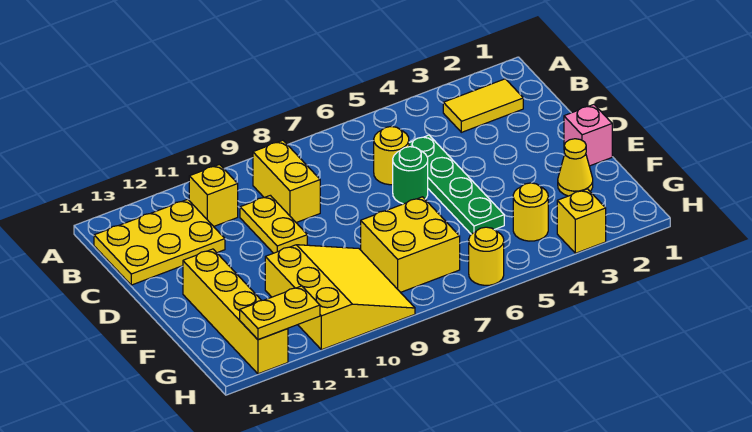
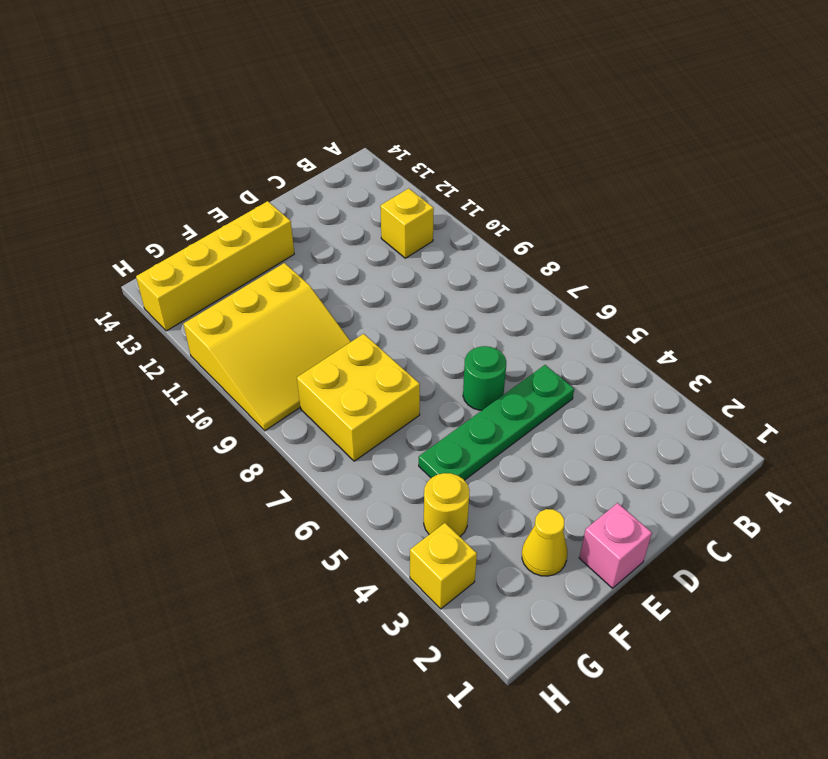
none -> yellow 1x2 tile [443,79,523,132]
none -> yellow 1x2 brick [253,140,320,223]
none -> yellow 2x3 plate [94,199,225,285]

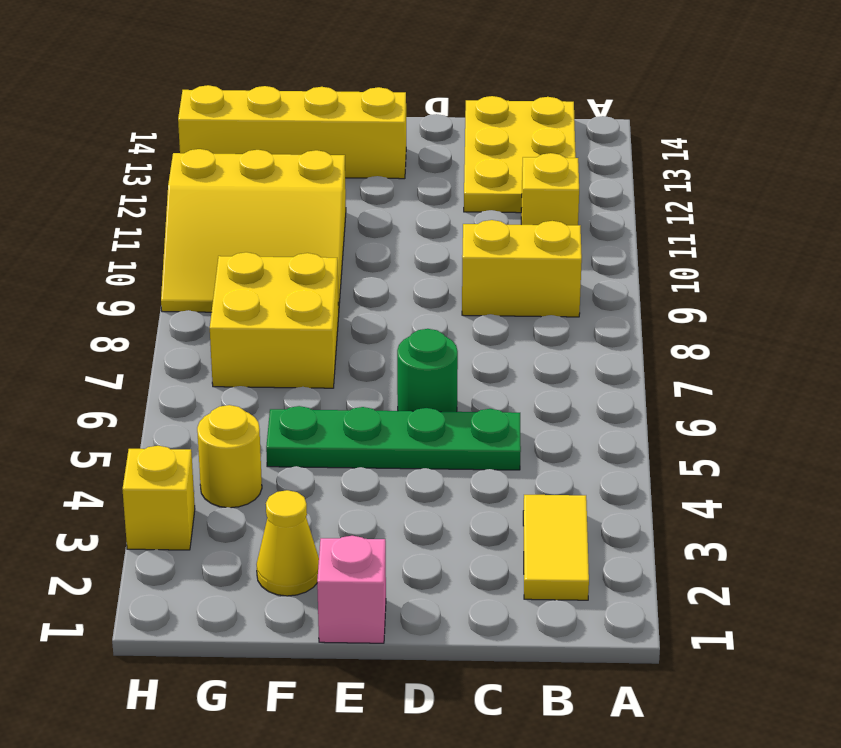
none -> yellow 1x1 round brick [374,127,409,185]
none -> yellow 1x2 plate [240,195,307,253]
none -> yellow 1x1 round brick [469,227,504,285]

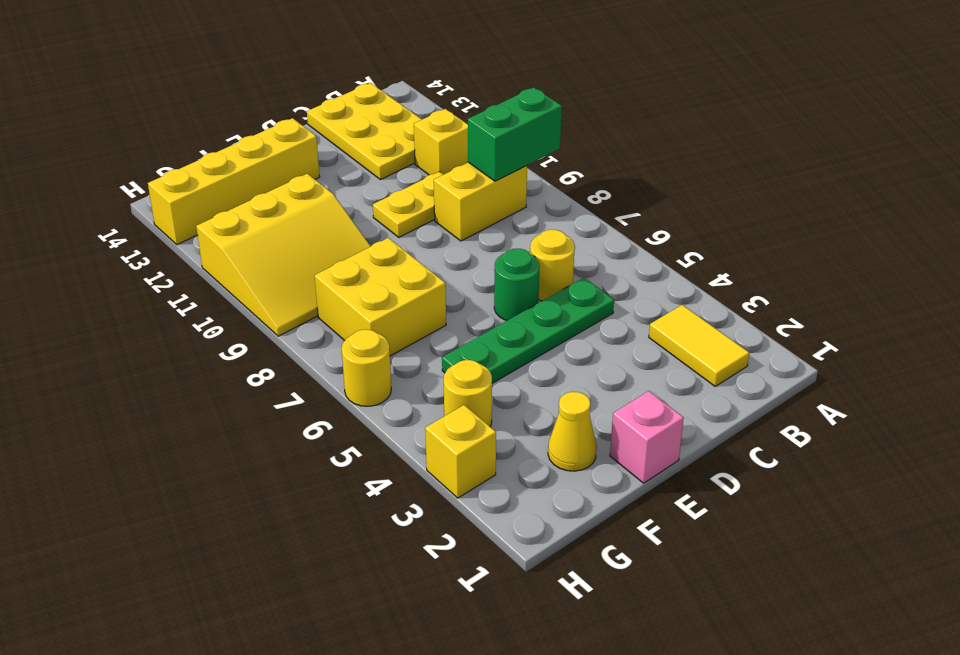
green 1x2 brick [468,87,562,181] -> none
none -> yellow 1x2 plate [240,286,320,340]

